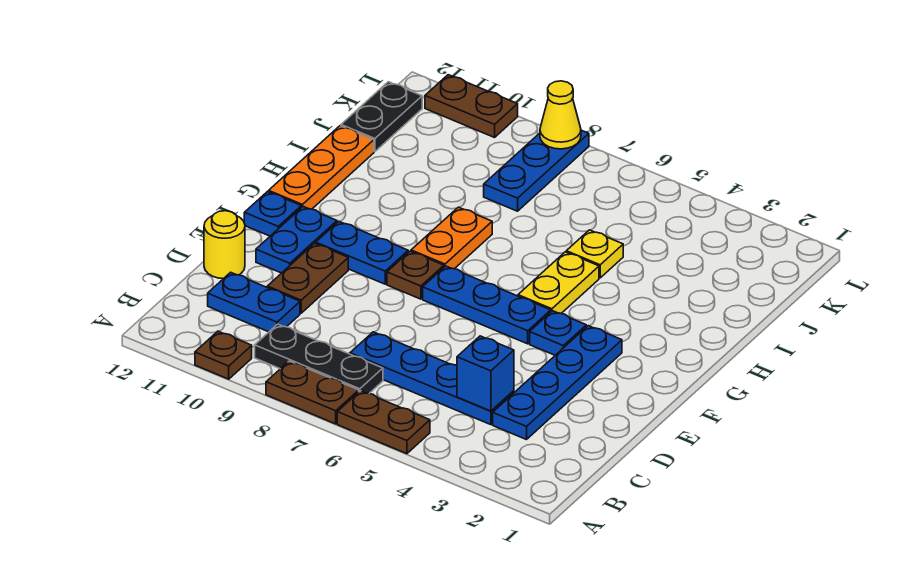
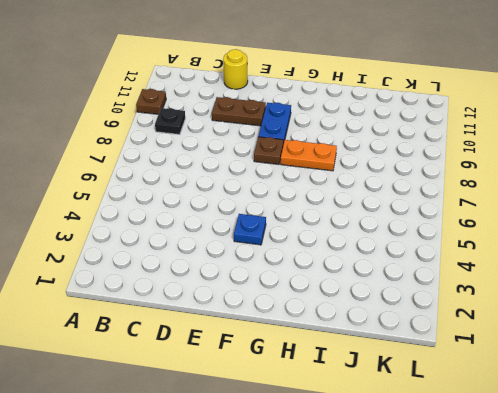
black 1x1 plate [155,108,185,134] -> black 1x3 plate [255,324,383,393]
none -> brown 1x2 plate [337,391,430,454]
none -> brown 1x2 plate [266,361,359,424]
none -> blue 1x4 plate [493,326,622,440]

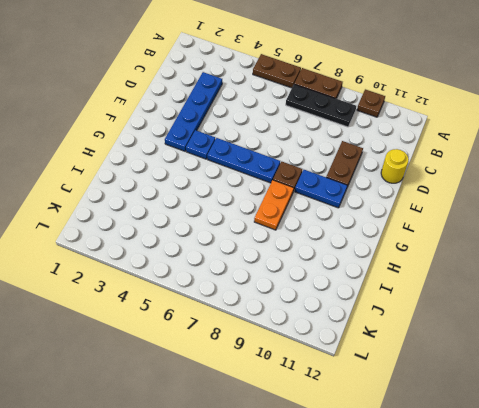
none -> blue 1x4 plate [350,332,514,425]
none -> blue 1x2 plate [208,272,300,332]
none -> blue 1x2 plate [256,207,337,273]

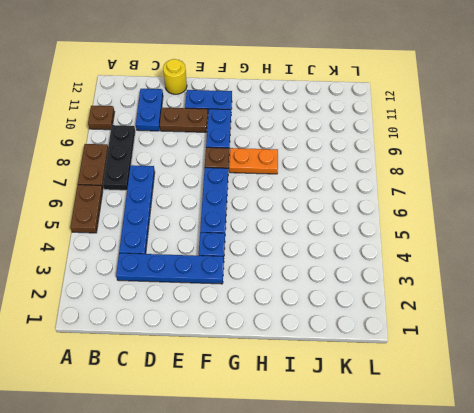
none -> blue 1x1 plate [244,192,301,236]
none -> yellow 1x2 plate [518,252,599,313]
none -> orange 1x3 plate [269,126,374,209]

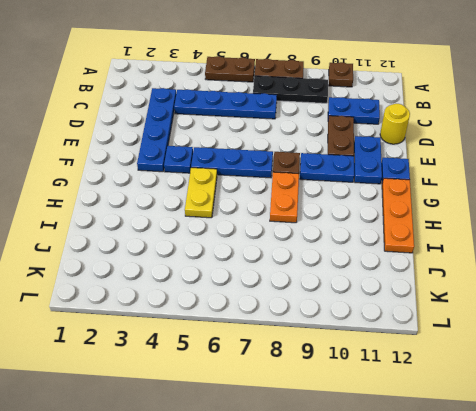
none -> yellow 1x1 plate [566,230,623,278]
none -> blue 1x3 plate [484,130,589,211]
none -> black 1x2 plate [341,82,422,152]

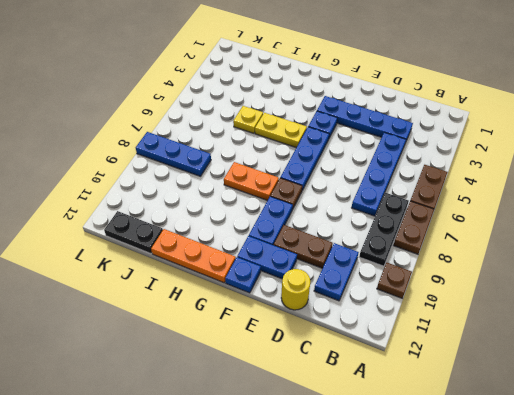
none -> brown 1x2 plate [425,75,518,138]
none -> blue 1x1 brick [457,336,514,411]
none -> yellow 1x1 cone [540,81,581,149]

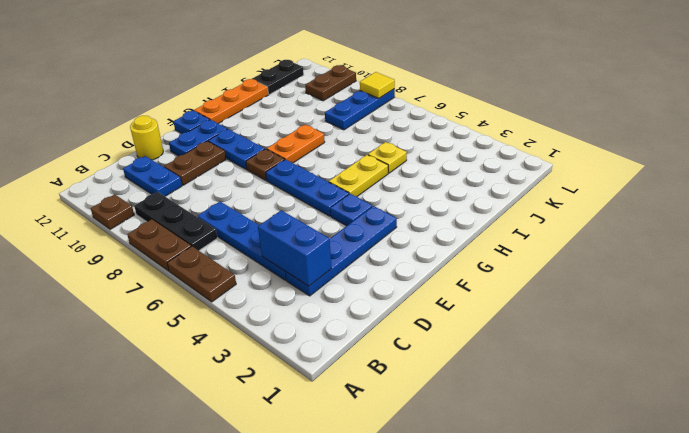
blue 1x2 brick [258,210,332,286] -> blue 1x1 brick [457,336,514,411]
brown 1x2 plate [305,65,356,101] -> brown 1x2 plate turned to [425,75,518,138]
yellow 1x1 tile [360,72,395,98] -> yellow 1x1 cone [540,81,581,149]

